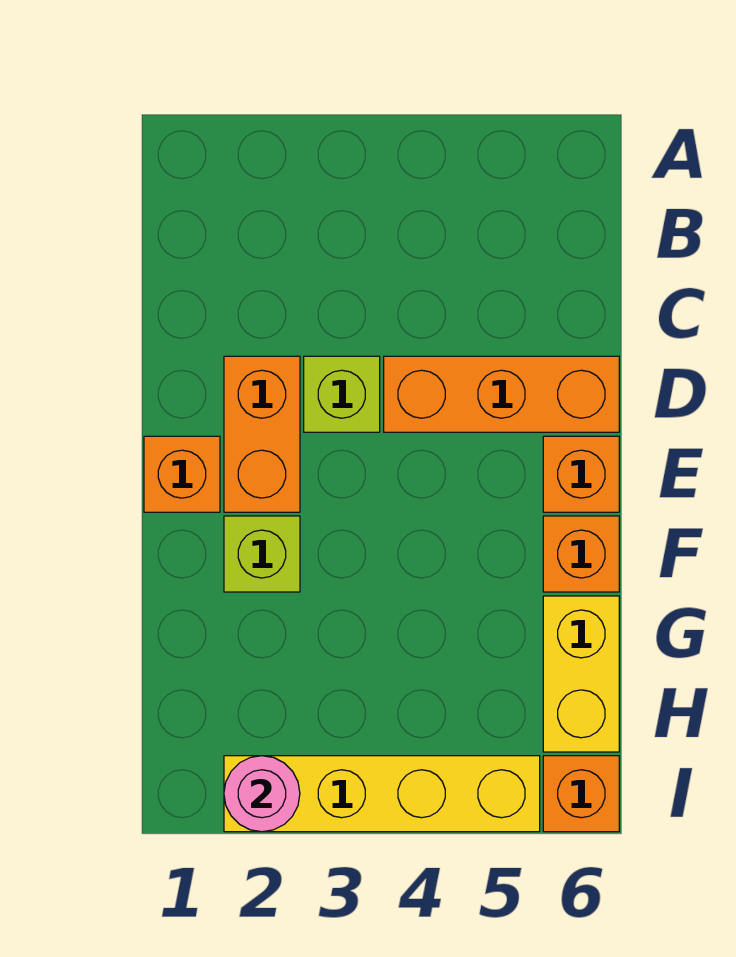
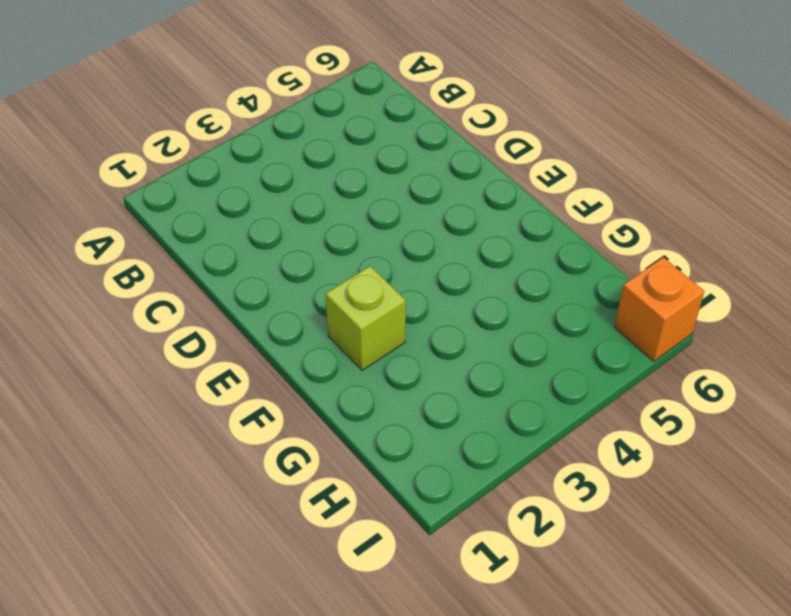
none -> orange 1x2 brick [224,356,300,512]
none -> lime 1x1 brick [304,356,380,432]

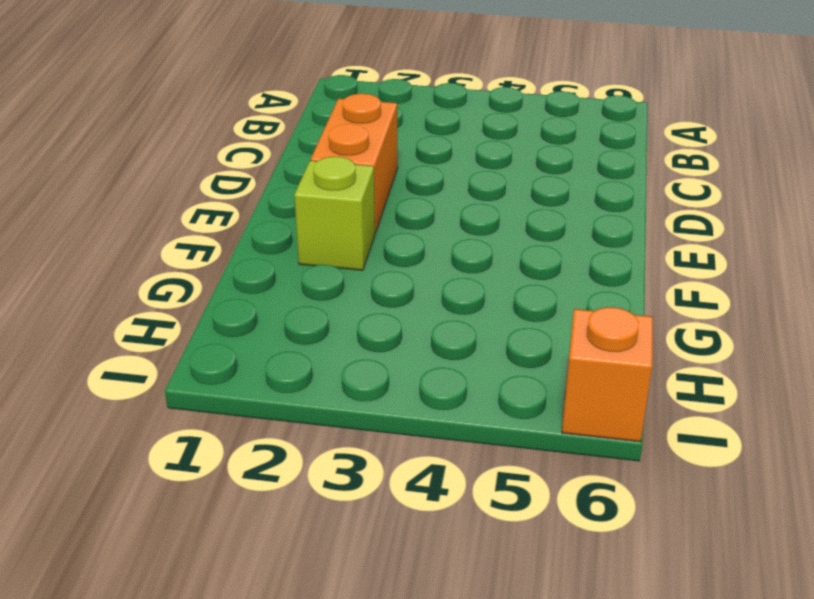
none -> lime 1x1 brick [304,356,380,432]
none -> orange 1x3 brick [384,356,619,432]

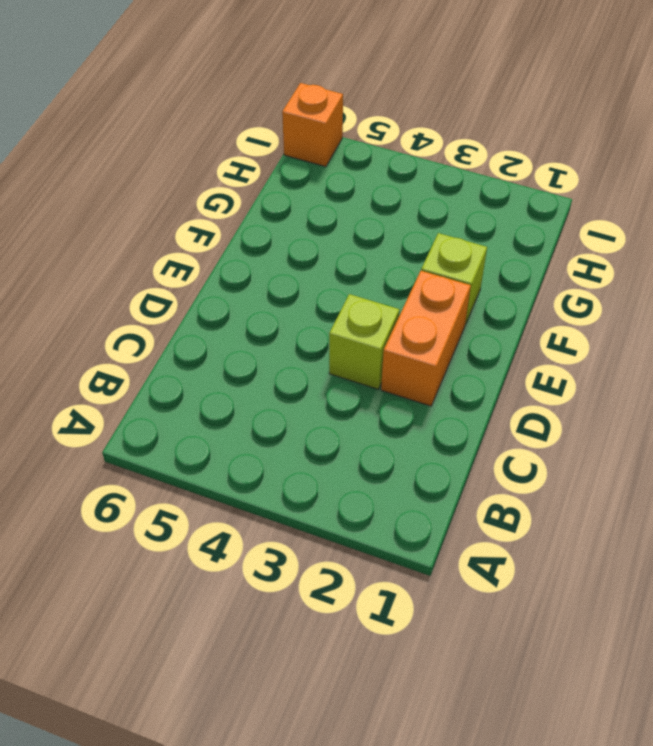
none -> orange 1x3 brick [384,356,619,432]
none -> orange 1x1 brick [144,436,220,512]

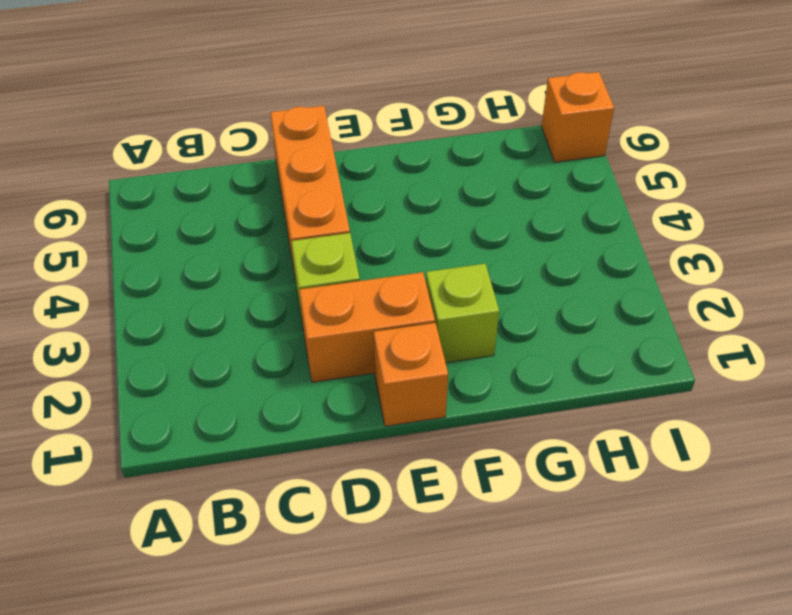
none -> orange 1x1 brick [543,436,619,512]
none -> orange 1x1 brick [543,516,619,592]

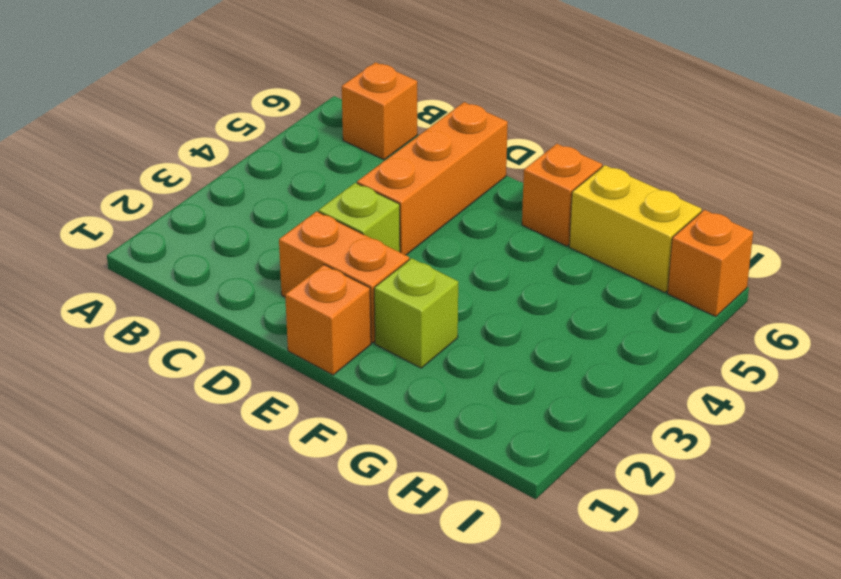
orange 1x1 brick [342,62,417,160] -> orange 1x1 brick moved to [543,436,619,512]
none -> yellow 1x4 brick [224,756,540,832]
none -> pink 1x1 round brick [224,756,300,832]

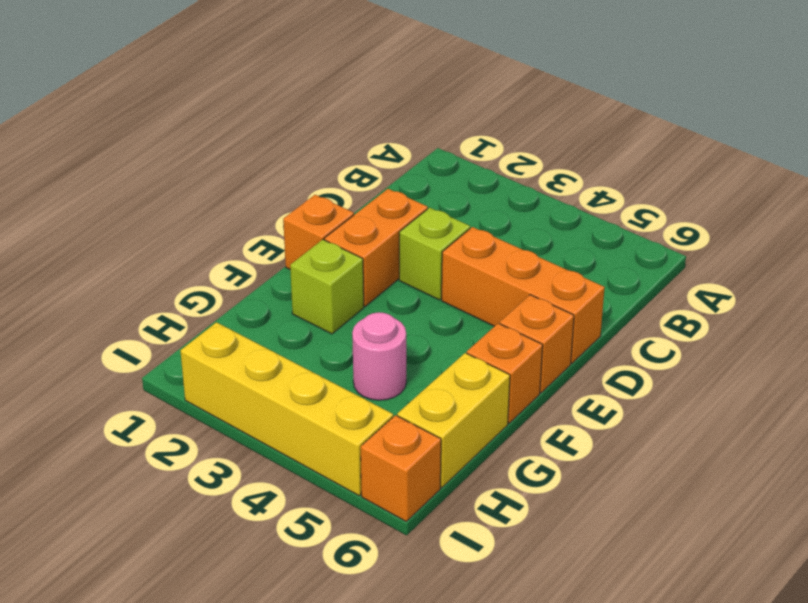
pink 1x1 round brick [352,312,406,400] -> pink 1x1 round brick moved to [224,756,300,832]

